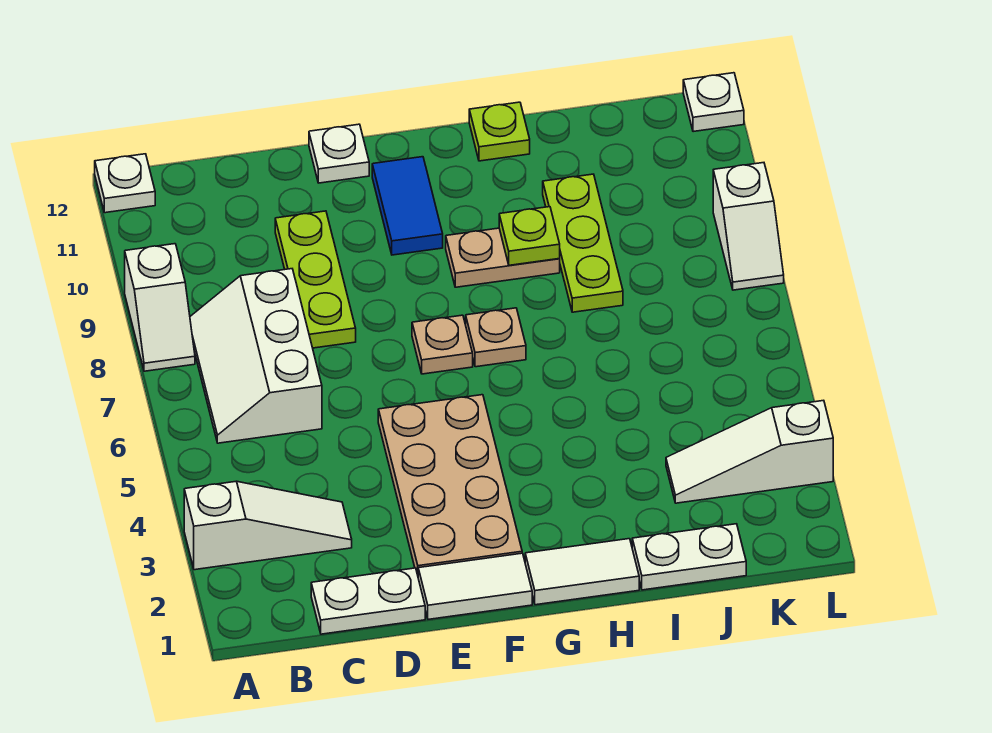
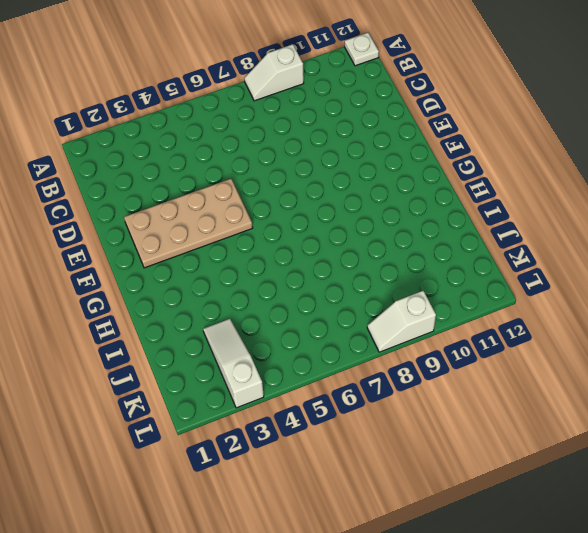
none -> white 1x3 slope [184,481,352,570]
none -> white 2x3 slope [190,269,322,443]
none -> white 1x2 plate [311,568,425,634]

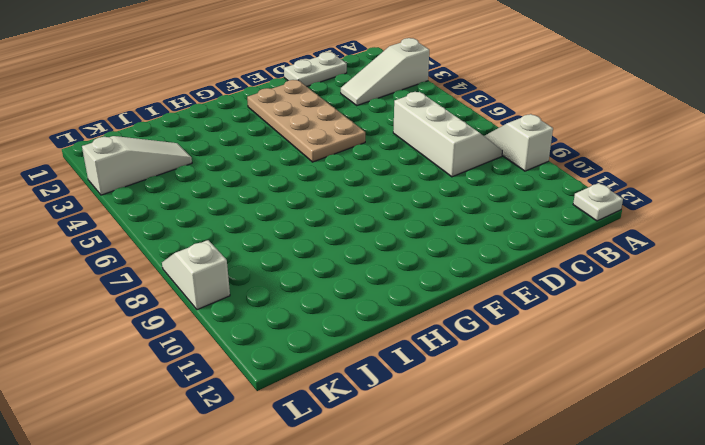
none -> lime 1x3 plate [275,211,356,348]
none -> white 1x2 tile [418,553,532,619]
none -> white 1x1 plate [309,124,369,183]

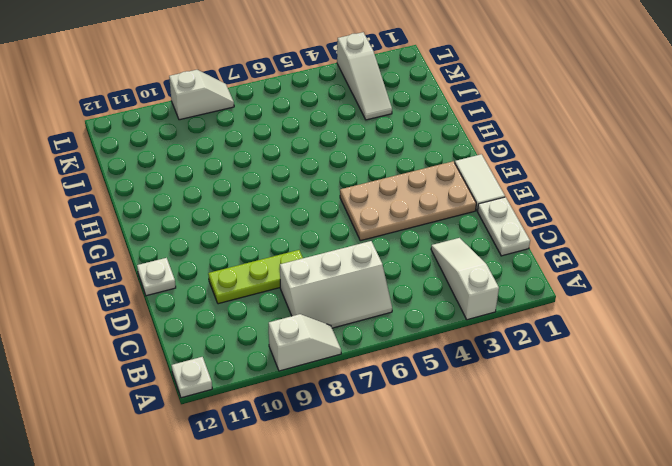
none -> tan 1x1 plate [412,315,473,374]
none -> blue 1x2 tile [372,157,443,255]
none -> white 1x2 tile [525,539,639,605]

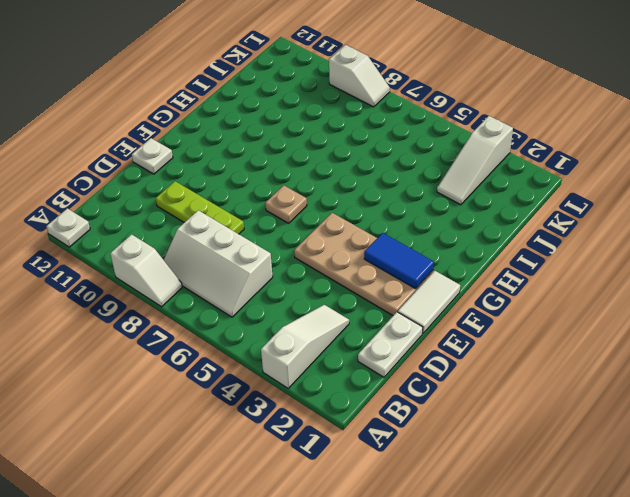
blue 1x2 tile [364,233,434,289] -> blue 1x2 tile moved to [372,157,443,255]
none -> white 1x2 tile [525,539,639,605]
none -> tan 1x1 plate [466,308,526,367]
none -> tan 1x2 plate [446,228,560,287]

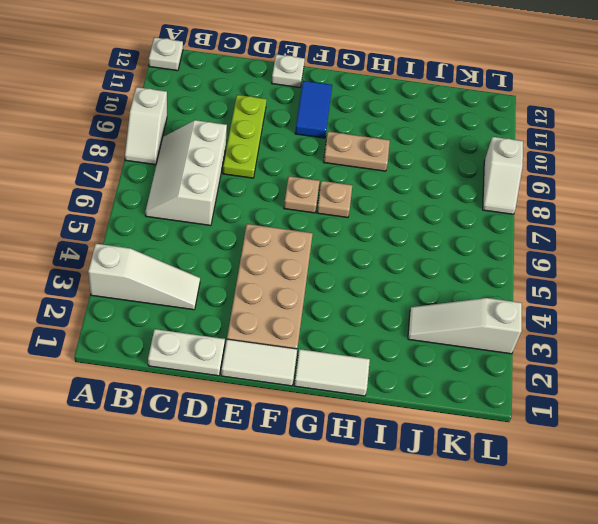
none -> lime 1x1 plate [469,102,530,161]
none -> white 1x2 plate [632,524,746,590]
none -> lime 1x3 plate [543,174,623,312]

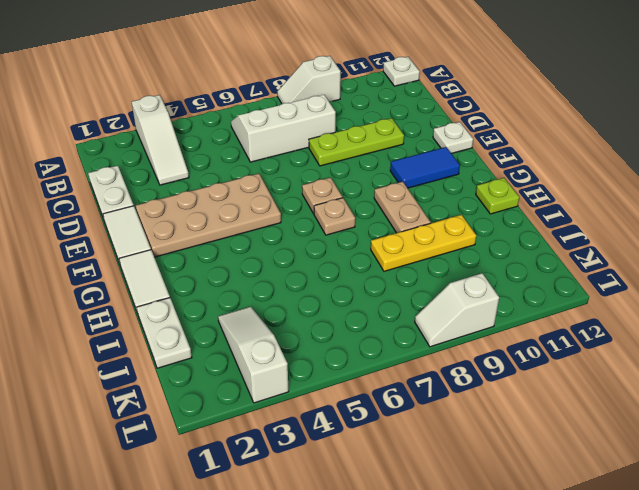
yellow 1x3 plate [371,215,476,271] -> lime 1x3 plate [543,174,623,312]
none -> white 1x1 plate [683,73,744,132]
none -> lime 1x1 plate [499,207,560,265]

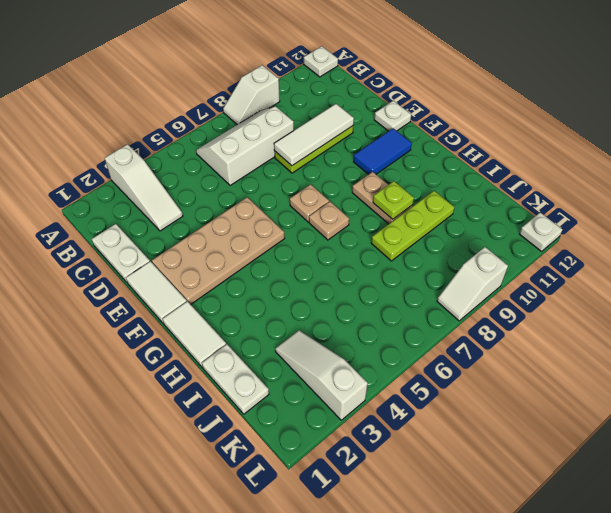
white 1x3 tile [274,104,354,166] -> none
none -> lime 1x1 plate [469,102,530,161]

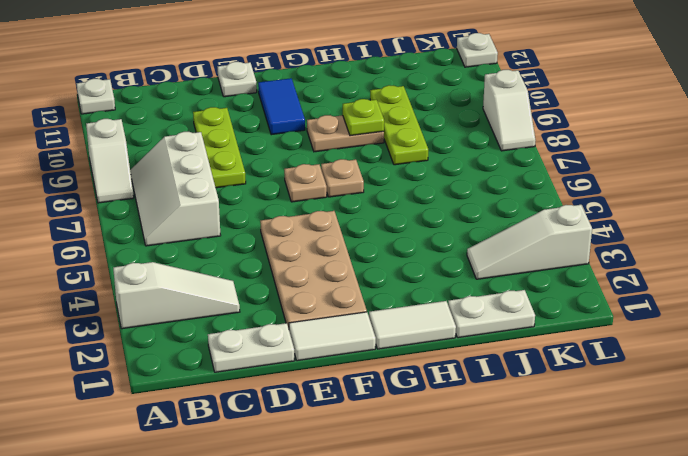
none -> lime 1x1 plate [469,102,530,161]

